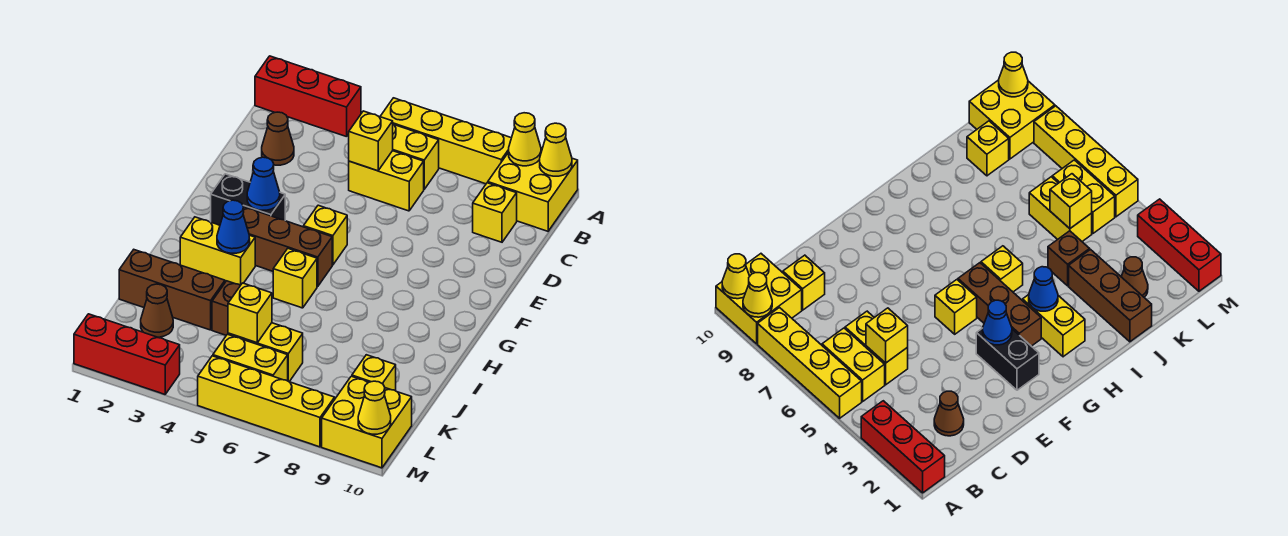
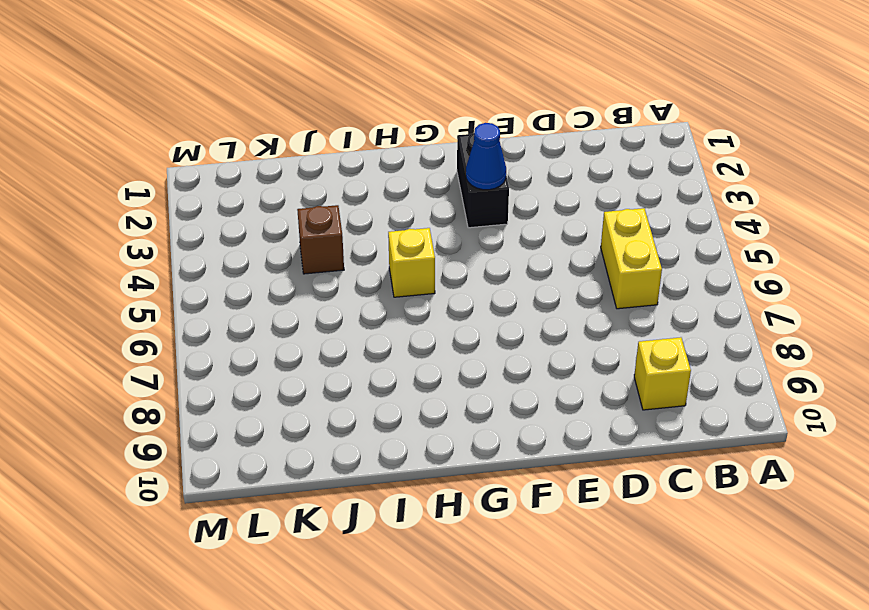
none -> red 1x3 brick [255,56,361,137]
none -> yellow 1x4 brick [380,98,511,184]
none -> yellow 2x2 brick [488,148,578,231]

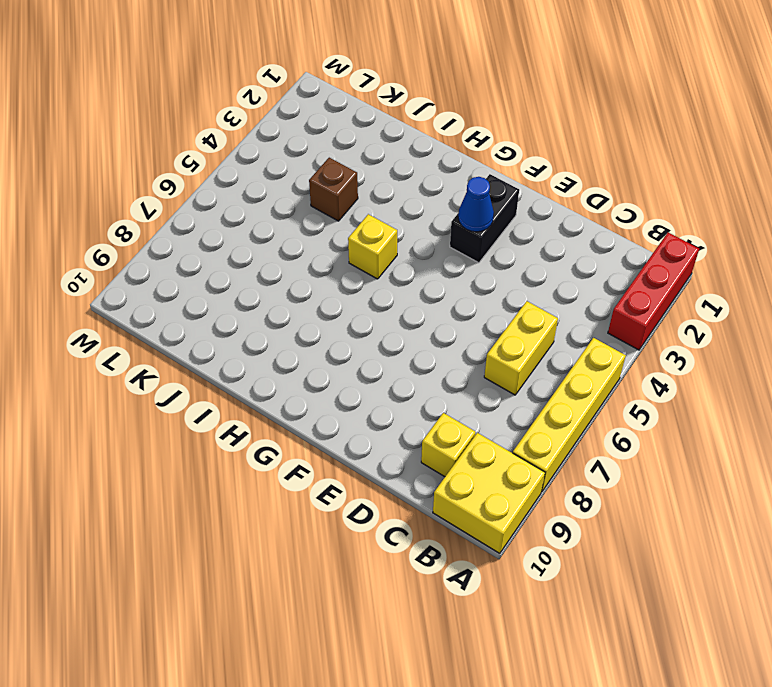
none -> yellow 1x2 brick [393,125,439,189]
none -> brown 1x1 cone [262,112,294,165]
none -> yellow 1x1 brick [303,205,347,265]

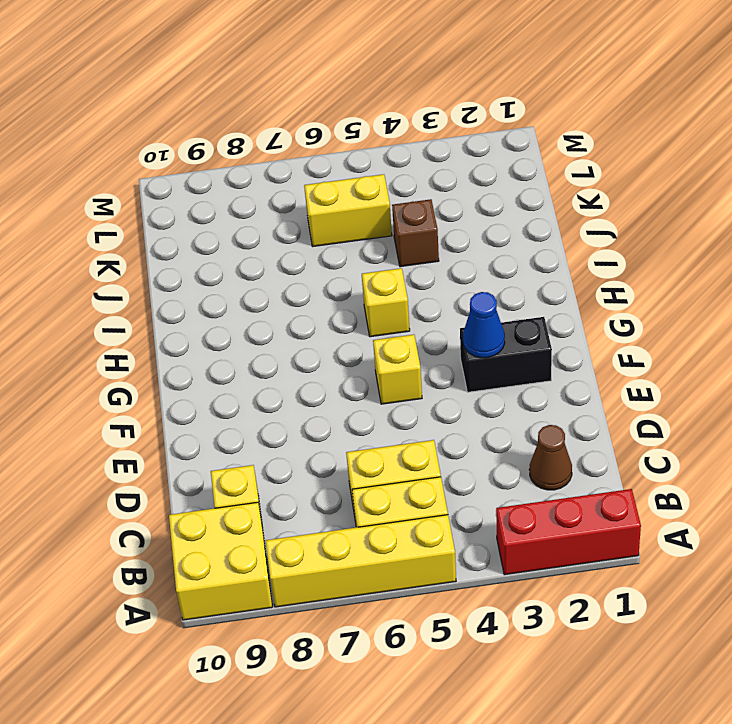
none -> brown 1x3 brick [243,207,332,287]
none -> yellow 1x2 brick [180,217,255,285]
none -> brown 1x3 brick [119,250,225,330]

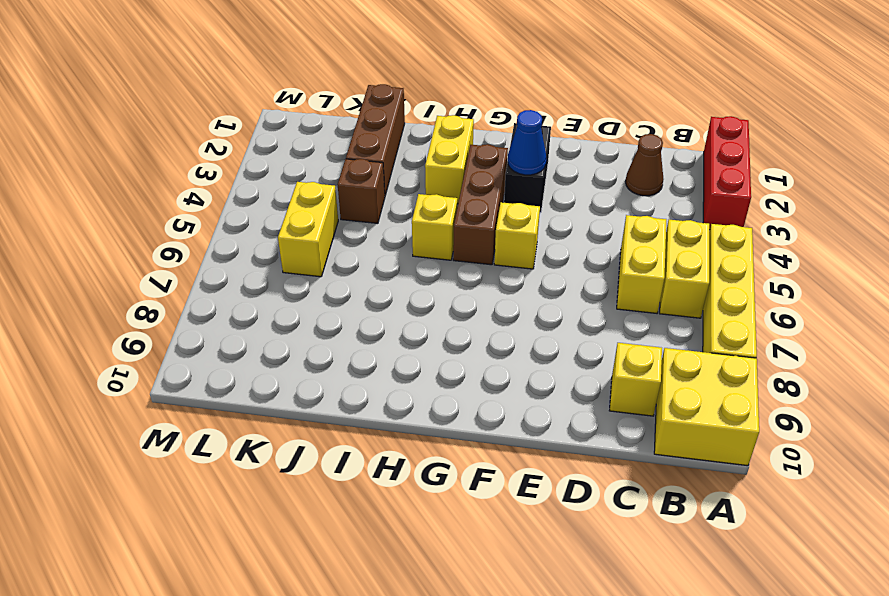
none -> brown 1x1 cone [141,284,173,337]
none -> yellow 1x1 brick [352,355,396,391]
none -> yellow 1x2 brick [213,334,288,381]

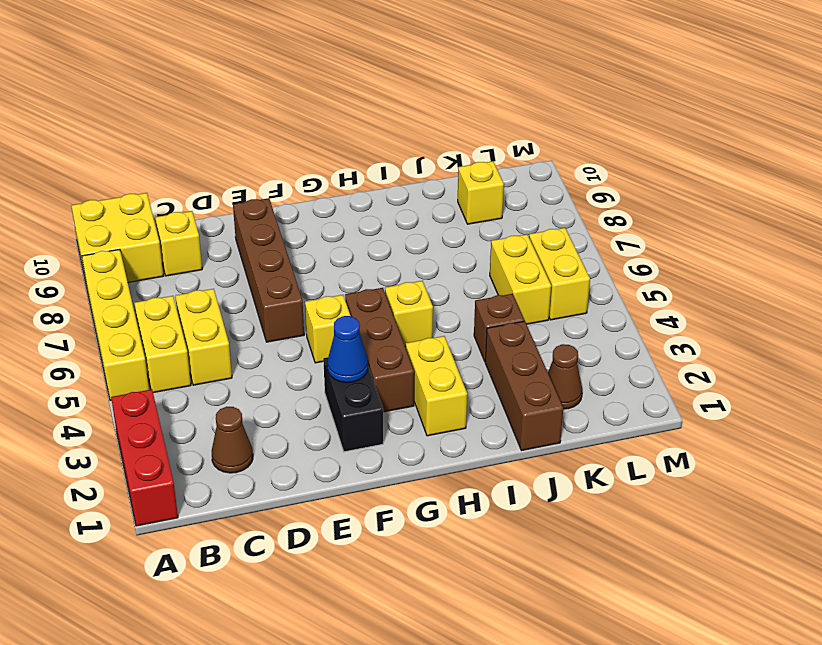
brown 1x4 brick [233,198,304,342] -> none
none -> yellow 2x2 brick [322,376,412,468]
none -> red 1x3 brick [74,314,180,394]
none -> yellow 1x4 brick [198,356,335,447]

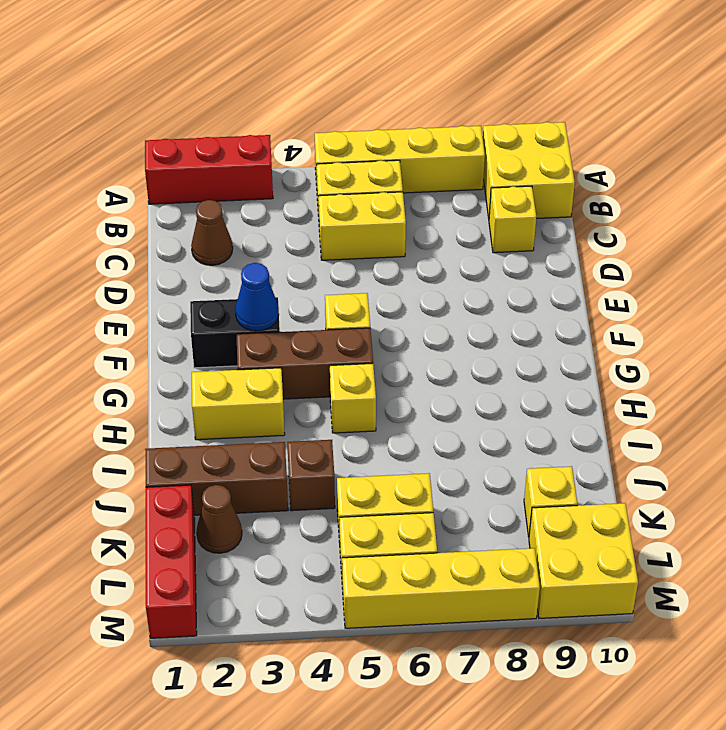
red 1x3 brick [146,485,197,638] -> red 1x3 brick turned to [74,314,180,394]
none -> yellow 1x1 cone [509,113,541,166]
none -> yellow 1x1 cone [540,123,572,176]
none -> yellow 1x1 brick [349,111,393,171]

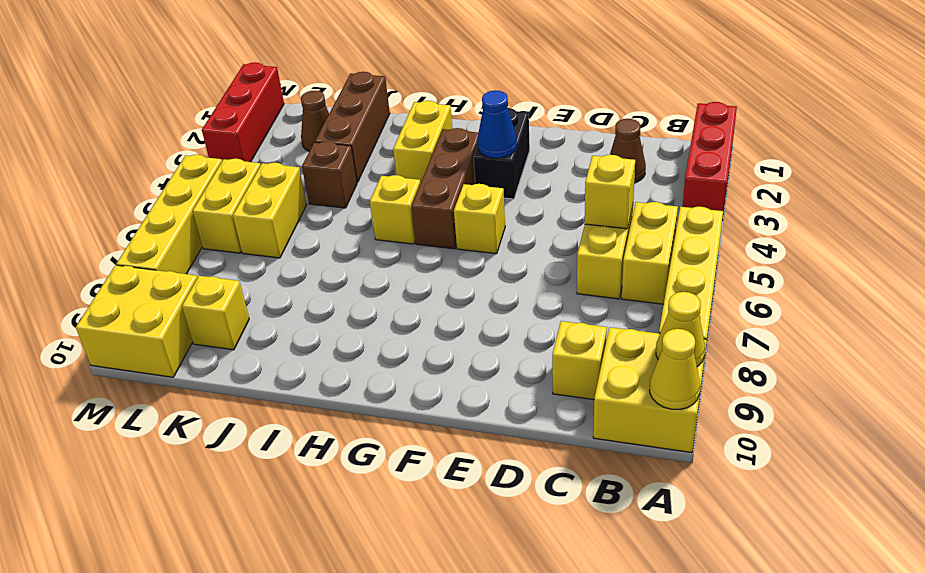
none -> blue 1x1 cone [217,200,250,253]
none -> yellow 1x1 brick [228,283,272,343]
none -> yellow 1x1 cone [358,381,391,434]

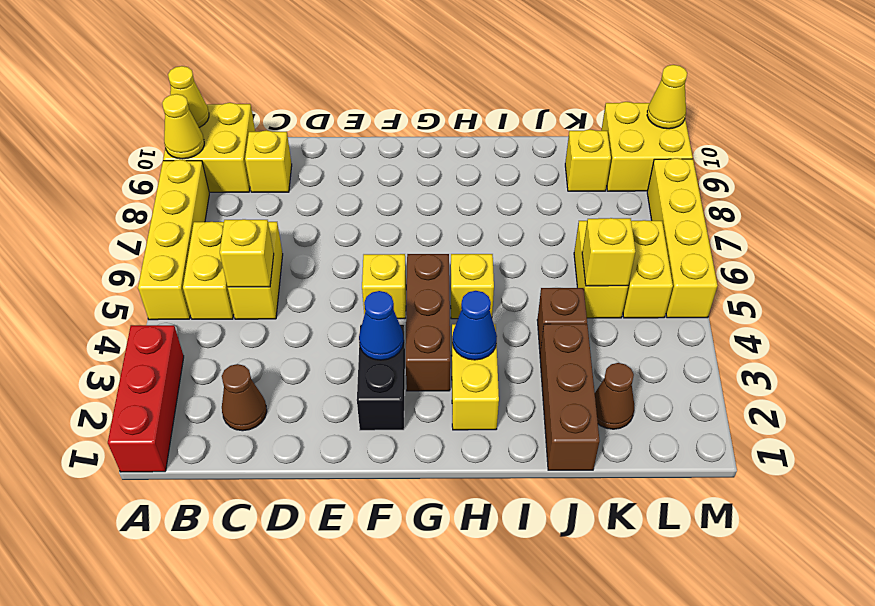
none -> red 1x3 brick [74,314,180,394]

